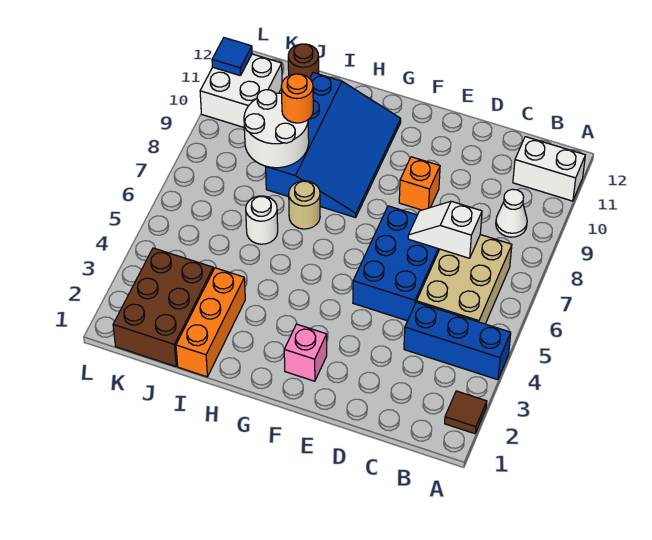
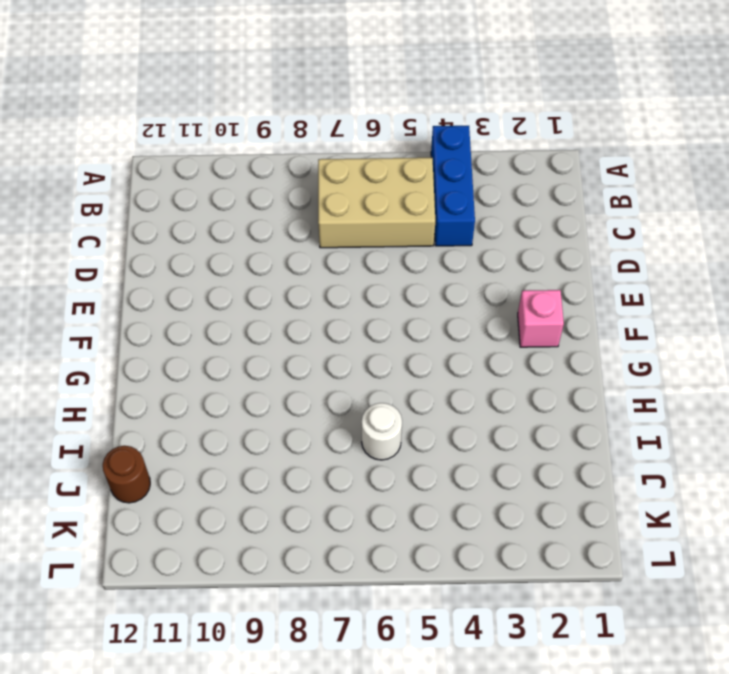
none -> brown 1x1 tile [445,391,487,434]
none -> white 1x2 brick [513,137,585,201]
none -> white 1x1 cone [496,189,527,237]

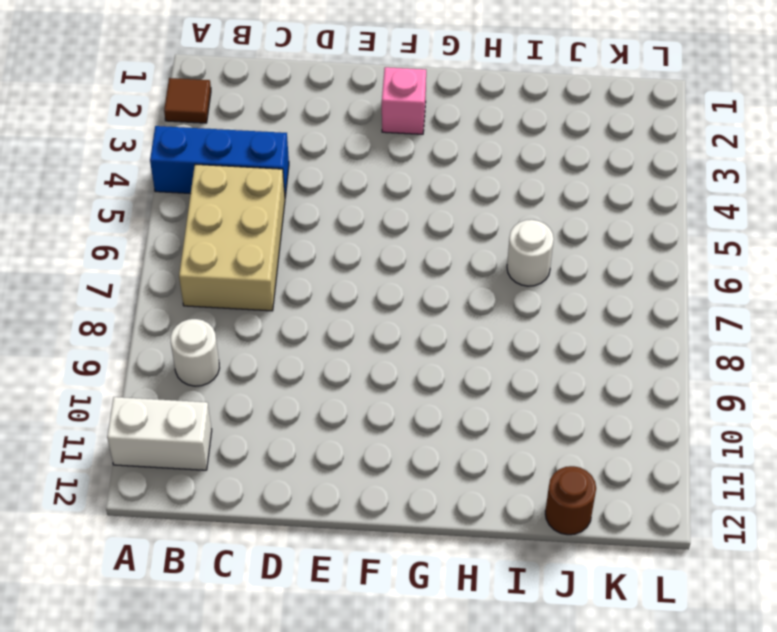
white 1x1 round brick [171,319,219,386] -> white 1x1 cone [496,189,527,237]
none -> blue 2x3 brick [353,206,440,321]
none -> orange 1x1 brick [399,157,440,210]
none -> blue 3x4 slope [266,73,401,218]

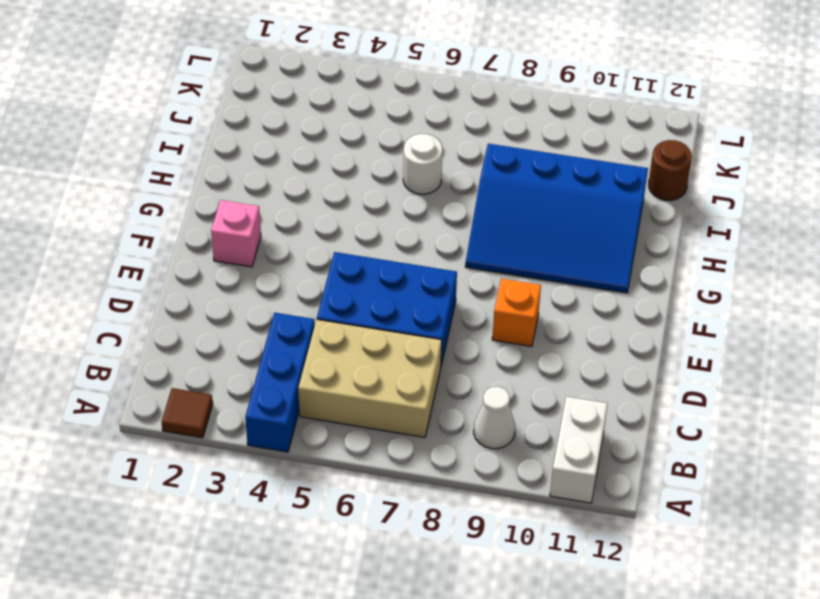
none -> tan 1x1 round brick [289,181,320,229]
none -> orange 1x3 brick [176,268,245,377]
none -> brown 2x3 brick [113,248,213,367]

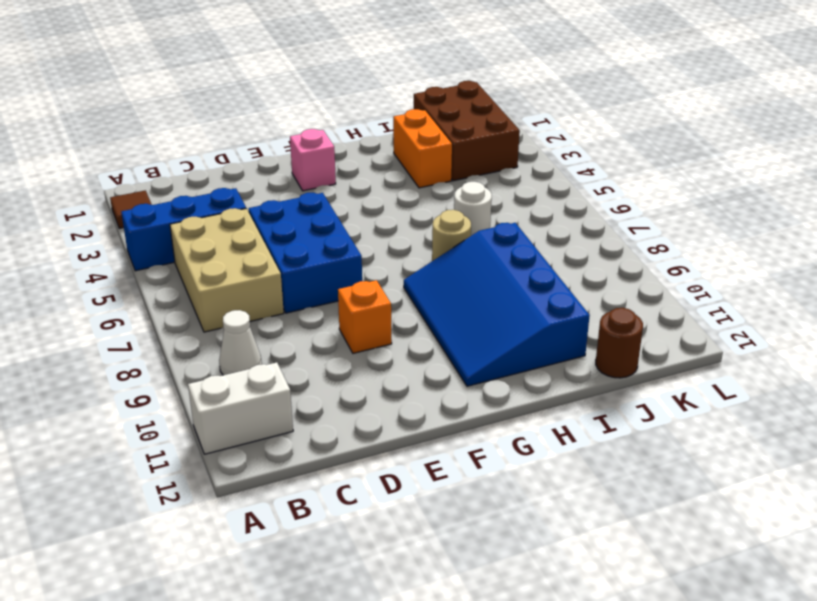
orange 1x2 brick [393,109,452,188] -> orange 1x3 brick [176,268,245,377]
none -> white 2x2 brick [200,54,282,127]
none -> white 1x2 slope [408,201,482,258]
none -> white 2x2 round brick [244,90,309,168]

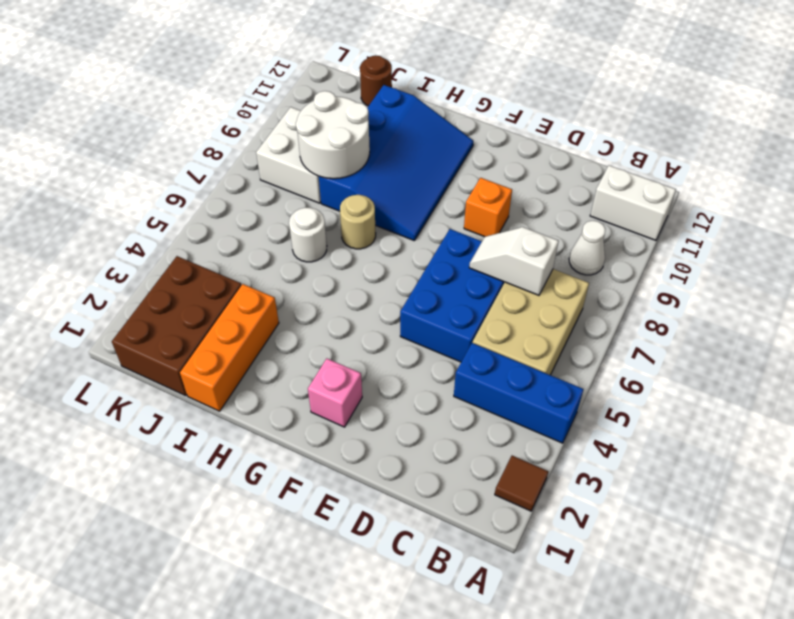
white 2x2 brick [256,107,321,203] -> white 2x2 brick moved to [200,54,282,127]
none -> blue 1x1 tile [212,38,252,76]
none -> orange 1x1 round brick [281,74,313,123]

